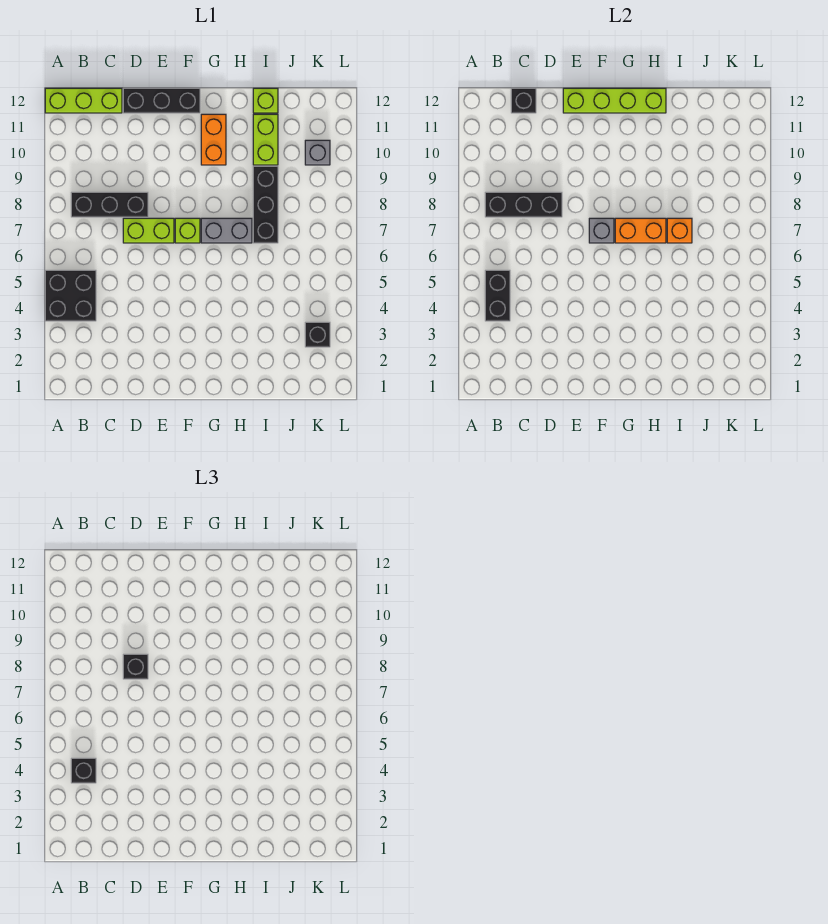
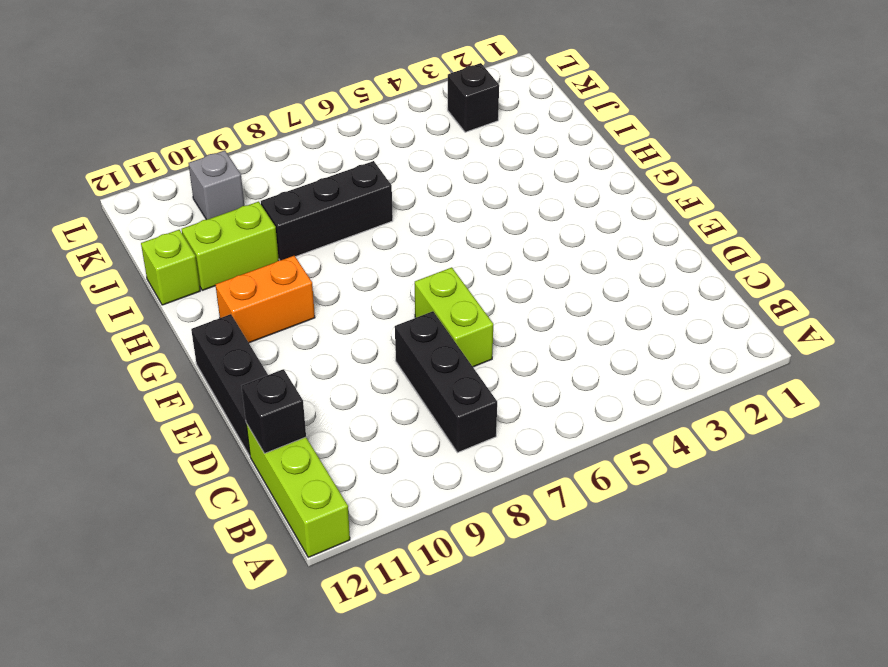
none -> black 2x2 brick [45,270,96,321]
none -> lime 1x1 brick [175,218,200,243]
none -> grey 1x2 brick [201,218,252,243]

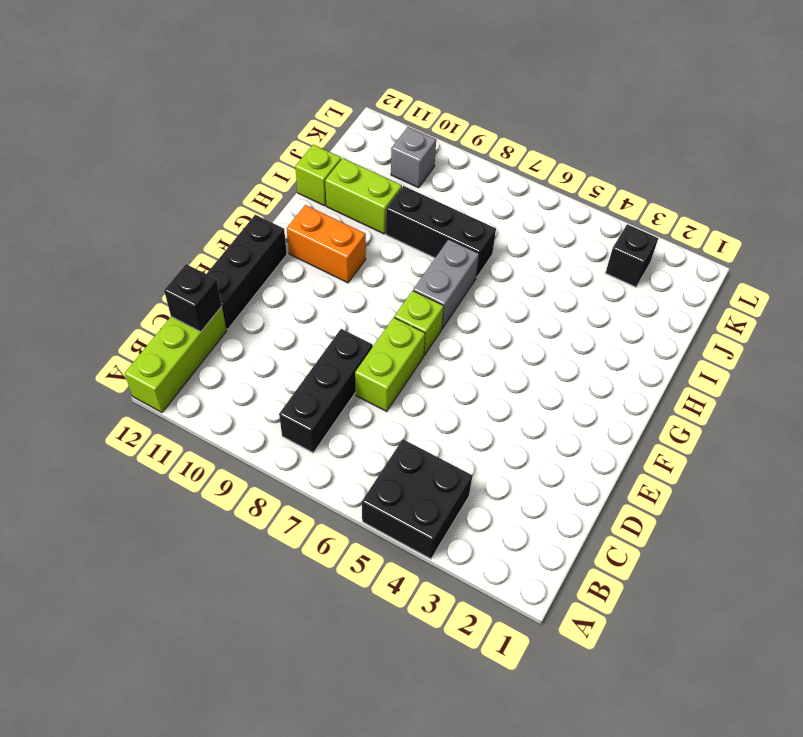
none -> black 1x2 brick [485,270,510,321]
none -> black 1x3 brick [485,192,562,217]
none -> lime 1x4 brick [563,88,666,113]

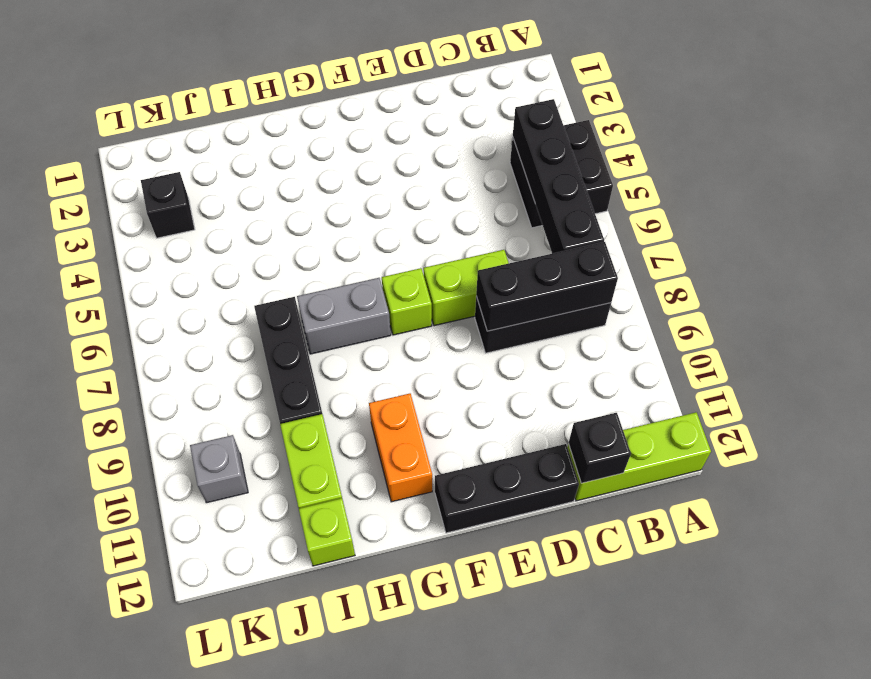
black 1x4 brick [513,99,604,254] -> black 1x2 brick [485,270,510,321]
none -> lime 1x4 brick [563,88,666,113]
none -> grey 1x1 brick [589,218,614,243]
none -> orange 1x2 brick [615,218,666,243]

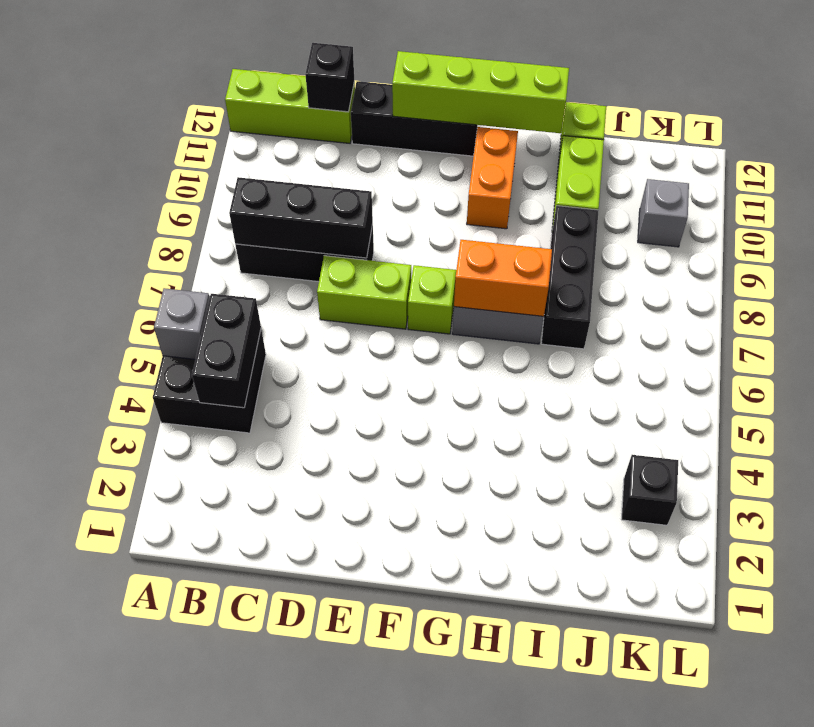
grey 1x1 brick [154,288,210,359] -> grey 1x1 brick moved to [589,218,614,243]
none -> orange 1x1 brick [667,218,692,243]
none -> black 1x1 brick [71,758,96,783]
none -> black 1x1 brick [123,654,148,679]

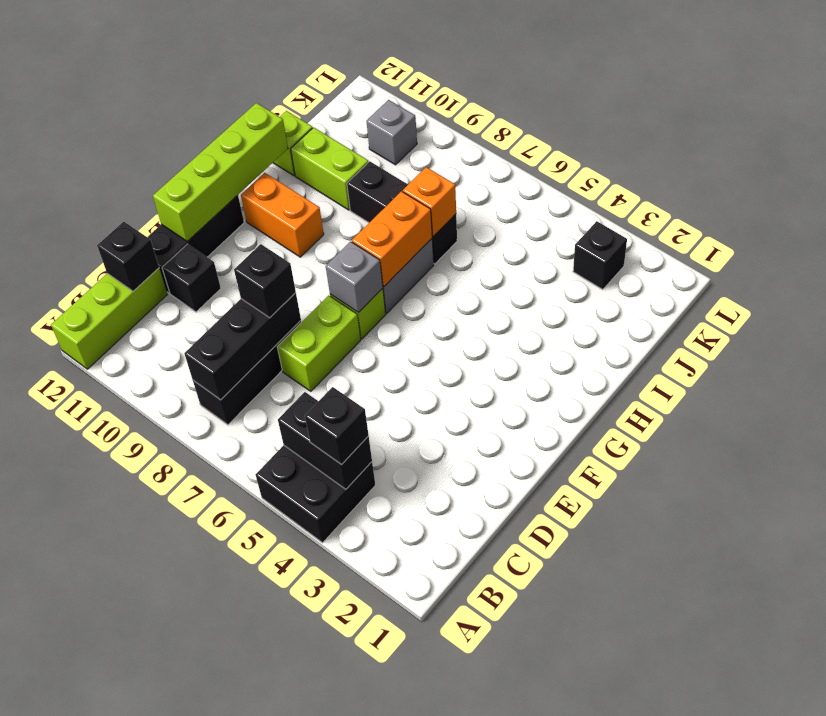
black 1x1 brick [162,244,221,312] -> none

